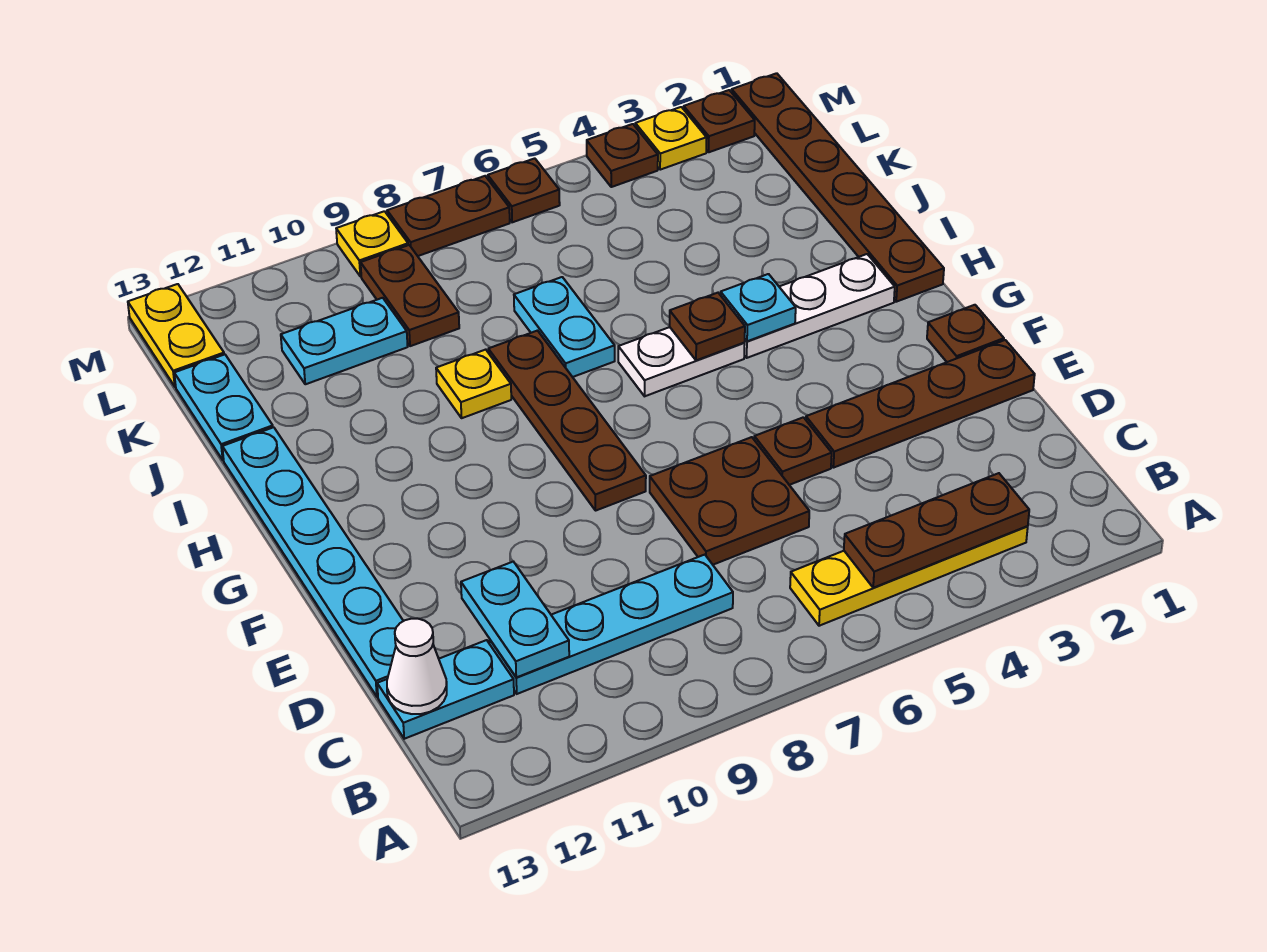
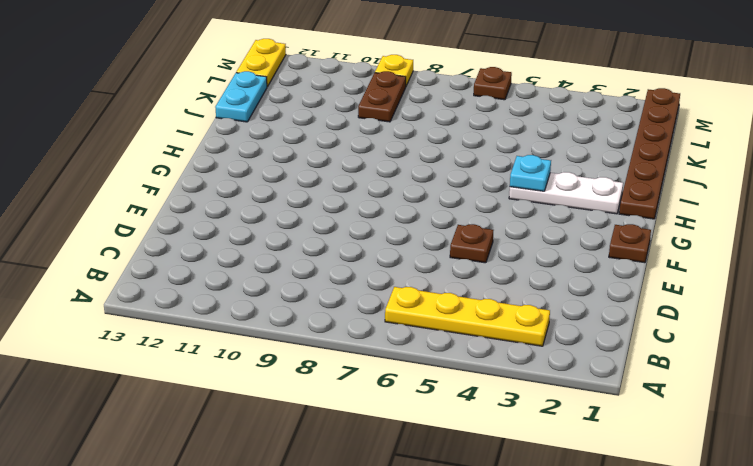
none -> cyan 1x4 plate [489,555,733,694]
none -> cyan 1x2 plate [377,640,514,739]
none -> brown 2x2 plate [650,437,809,565]

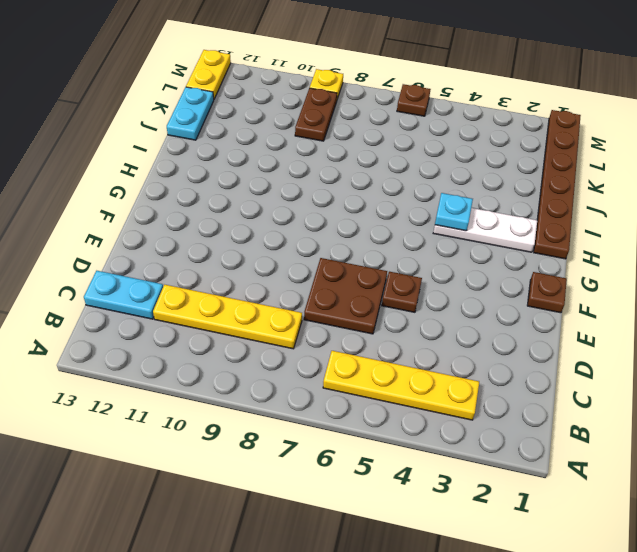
yellow 1x4 plate [153,285,302,349] -> cyan 1x4 plate [489,555,733,694]
none -> cyan 1x6 plate [222,427,403,697]
none -> brown 1x4 plate [806,340,1035,468]
none -> brown 1x4 plate [488,331,646,511]

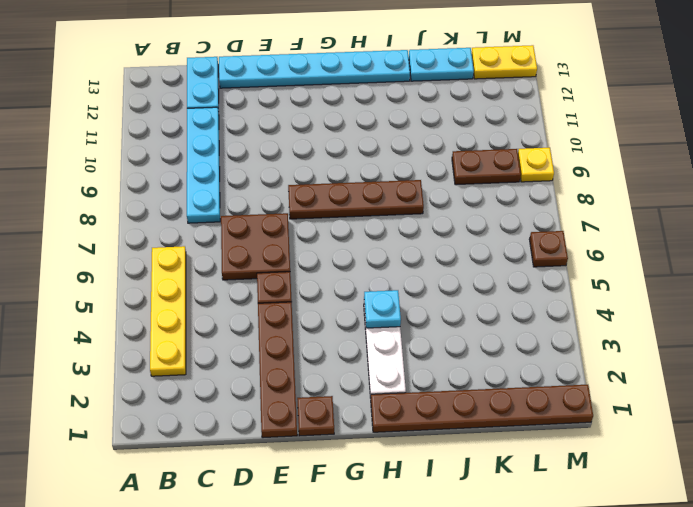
none -> white 1x2 plate [618,327,745,396]
none -> cyan 1x2 plate [514,277,615,377]
none -> yellow 1x1 plate [436,350,511,418]

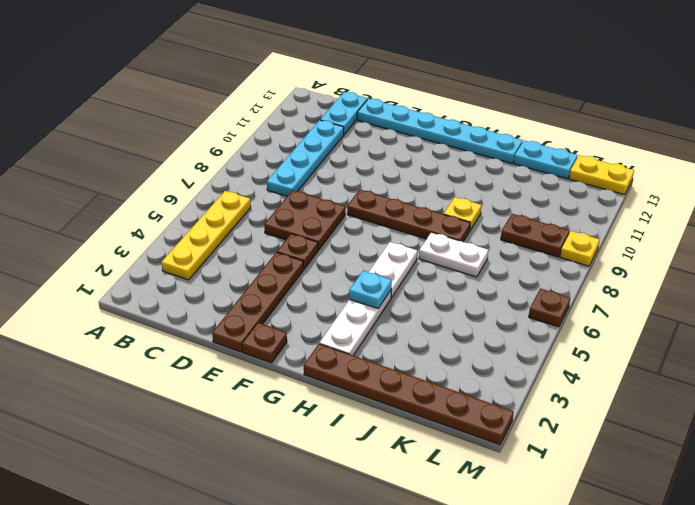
white 1x2 plate [419,232,488,277] -> cyan 1x2 plate [514,277,615,377]
none -> cyan 1x2 plate [281,298,408,384]
none -> brown 1x1 plate [684,90,755,152]
none -> yellow 1x1 plate [635,107,707,170]

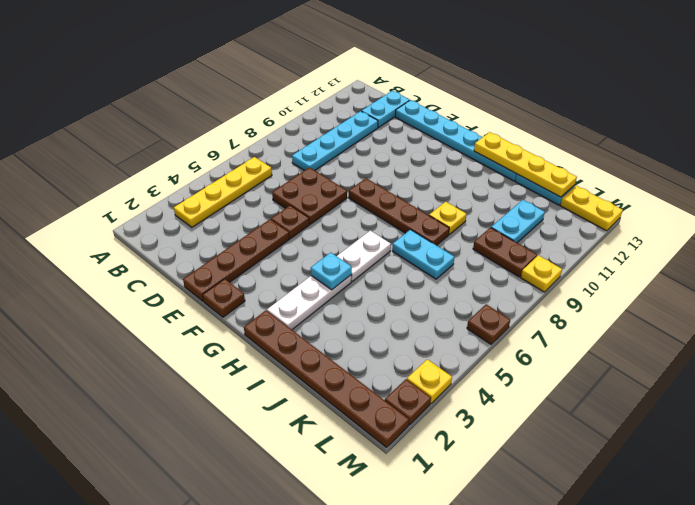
yellow 1x4 plate [474,132,577,197] -> none
none -> brown 1x1 plate [587,124,658,187]
none -> brown 1x2 plate [387,176,510,256]
none -> brown 1x3 plate [844,473,1029,588]

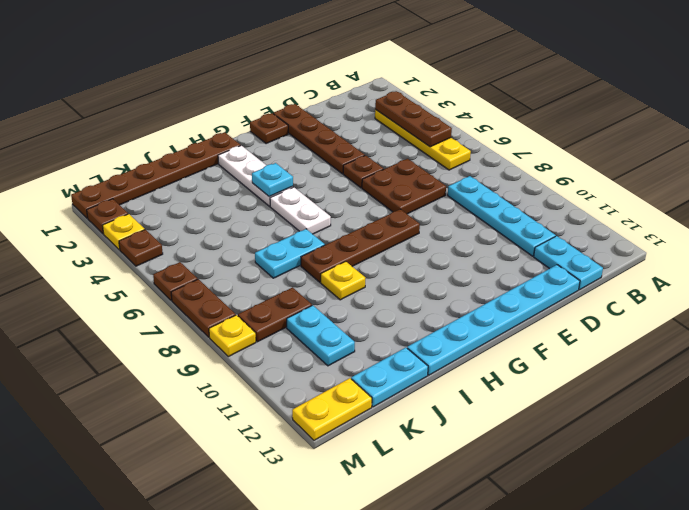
none -> cyan 1x2 plate [461,562,569,677]
none -> white 1x1 cone [387,619,447,714]
none -> brown 1x1 plate [670,293,745,360]

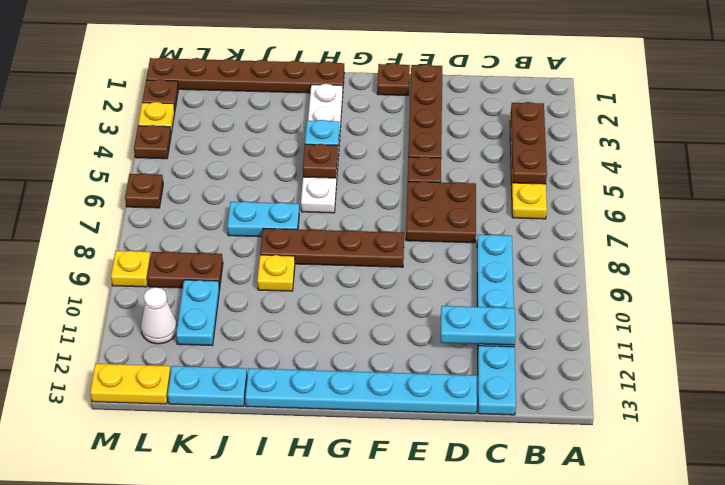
white 1x1 cone [141,287,177,344] -> white 1x1 cone moved to [387,619,447,714]
none -> brown 1x2 plate [387,176,510,256]

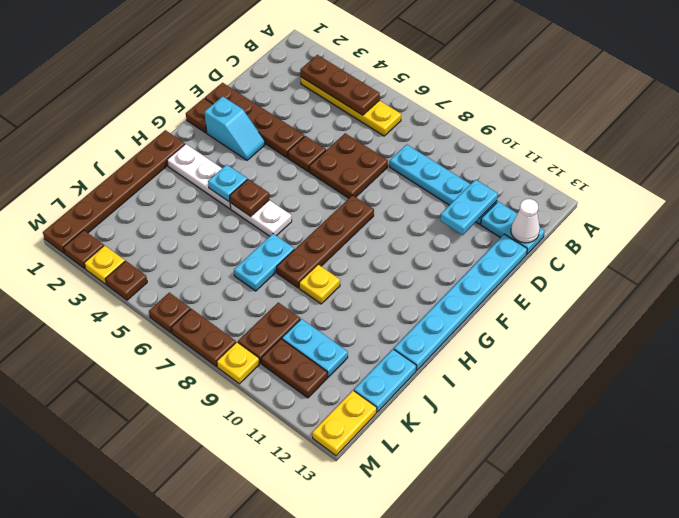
cyan 1x2 slope [204,96,265,160] -> none
brown 1x2 plate [261,339,328,398] -> none

